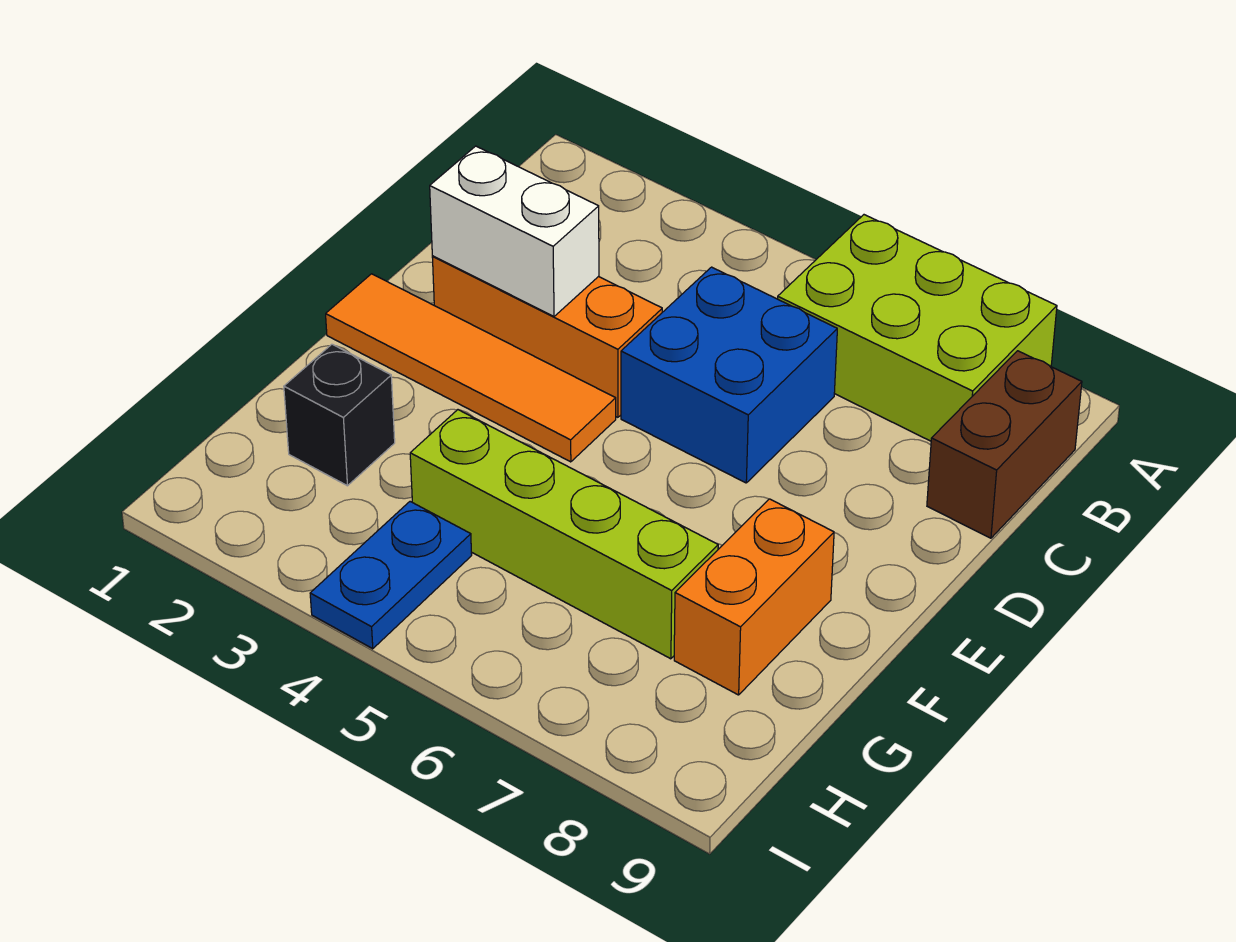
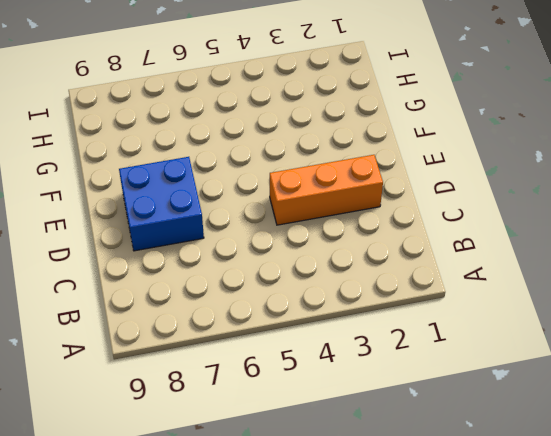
blue 2x2 brick [119,157,204,251] -> blue 2x2 brick moved to [621,267,837,483]
none -> lime 2x3 brick [778,215,1057,441]
none -> brown 1x2 brick [927,351,1082,538]

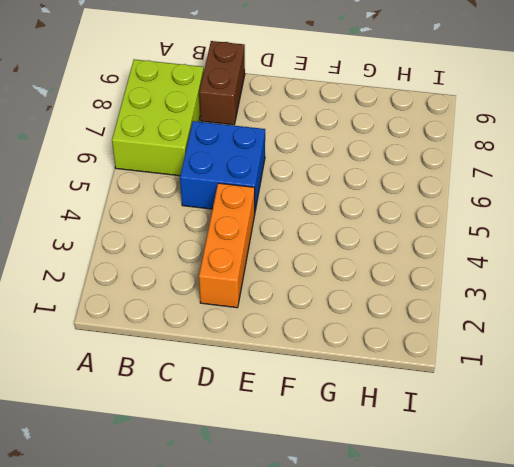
brown 1x2 brick [199,41,245,125] -> brown 1x2 brick turned to [927,351,1082,538]
none -> orange 1x4 tile [326,274,616,462]
none -> orange 1x2 brick [674,499,834,695]

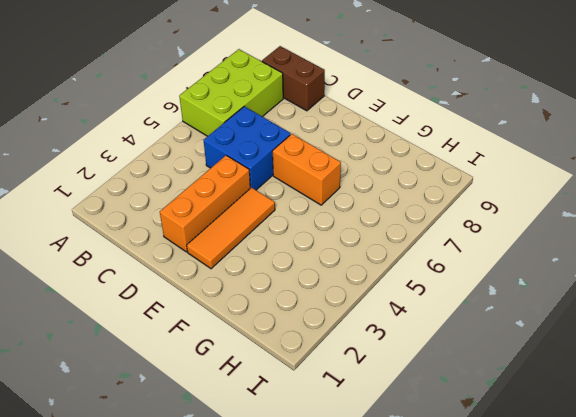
orange 1x3 tile [187,187,275,269] -> orange 1x4 tile [326,274,616,462]
orange 1x2 brick [273,134,341,205] -> orange 1x2 brick moved to [674,499,834,695]
none -> black 1x1 brick [284,344,395,486]
none -> lime 1x4 brick [410,410,718,659]

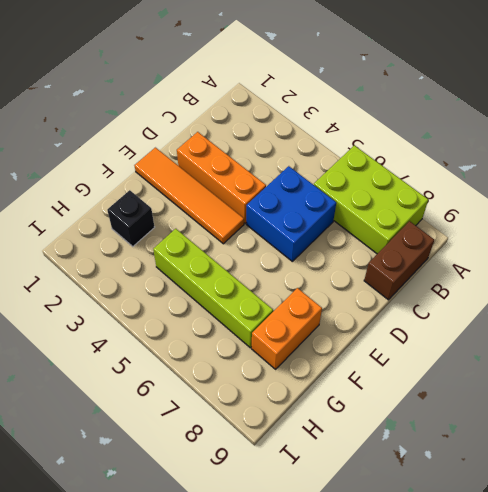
none -> blue 1x2 plate [310,502,472,649]
none -> white 1x2 brick [430,146,599,316]

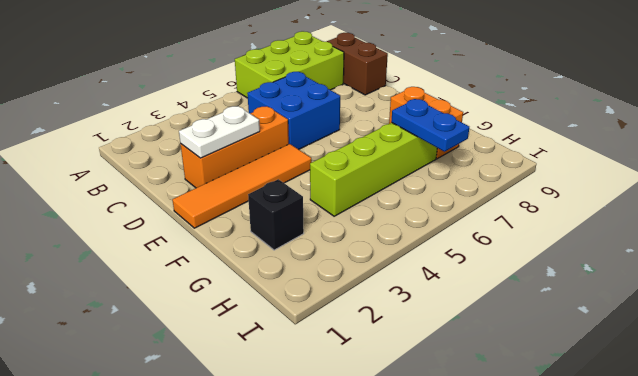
white 1x2 plate [179,106,260,158] -> white 1x2 brick [430,146,599,316]
blue 1x2 plate [391,99,469,152] -> blue 1x2 plate moved to [310,502,472,649]

